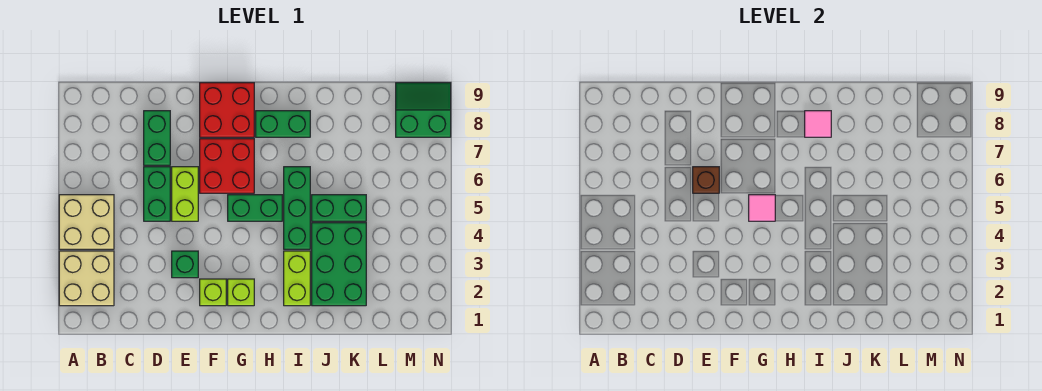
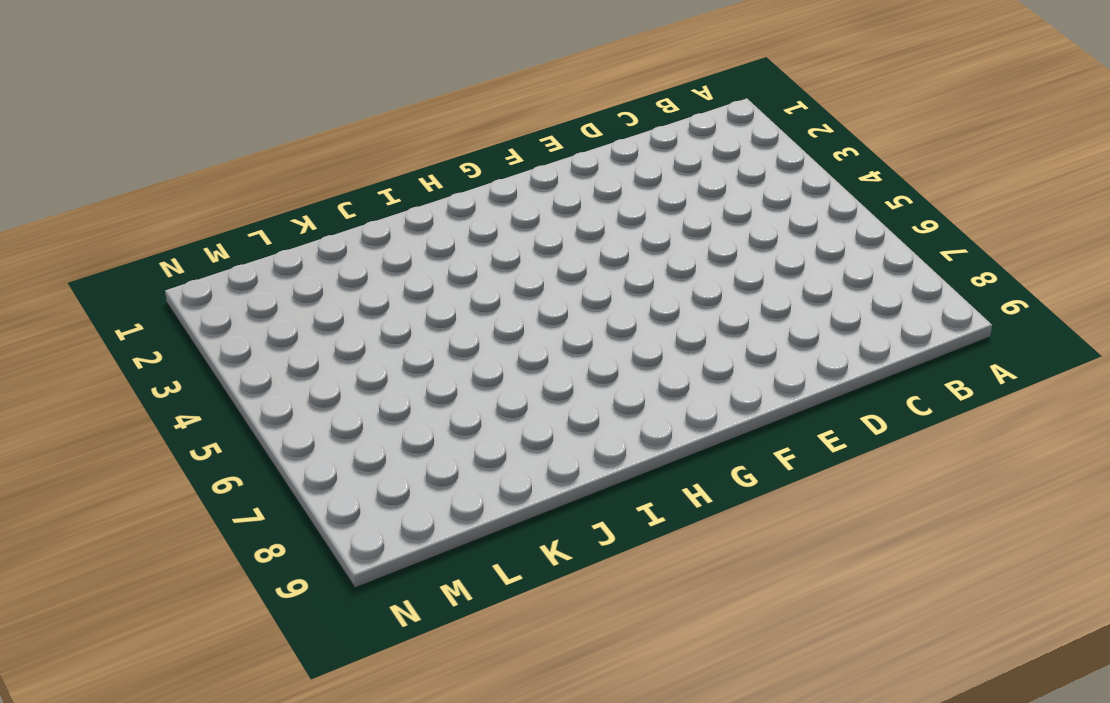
none -> tan 2x2 brick [59,251,114,306]
none -> tan 2x2 brick [59,195,114,249]
none -> green 1x2 brick [144,167,170,221]

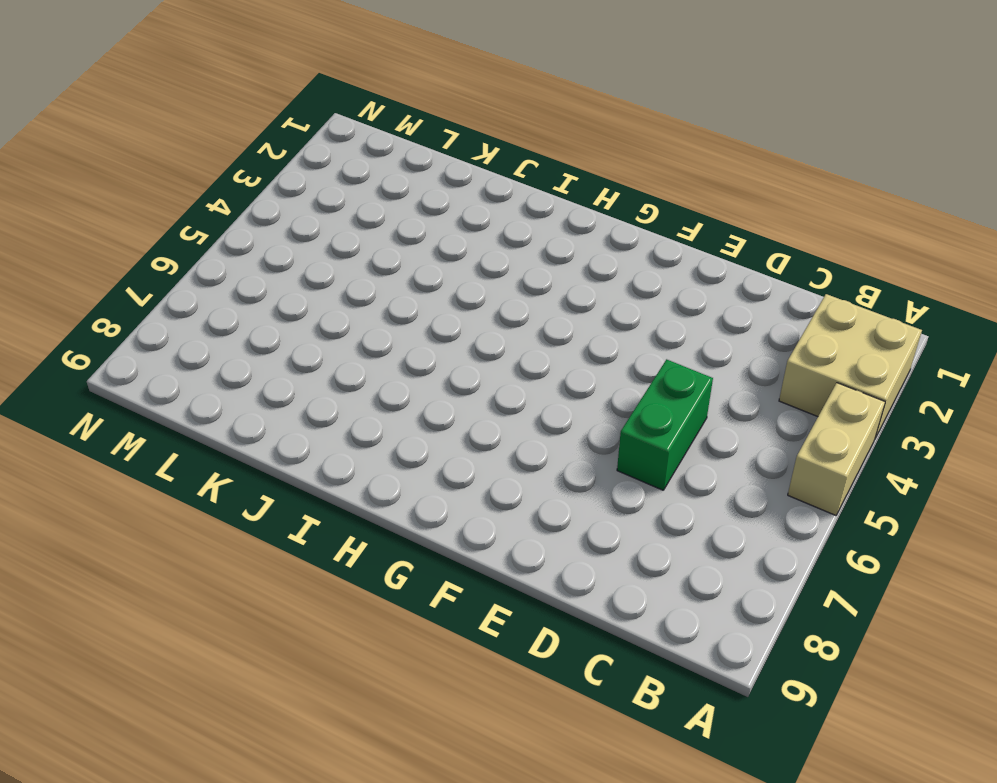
tan 1x2 brick [788,383,885,515] -> tan 2x2 brick [59,195,114,249]
none -> green 1x2 brick [144,111,170,165]
none -> green 1x1 brick [172,251,198,278]
none -> lime 1x2 brick [172,167,198,221]

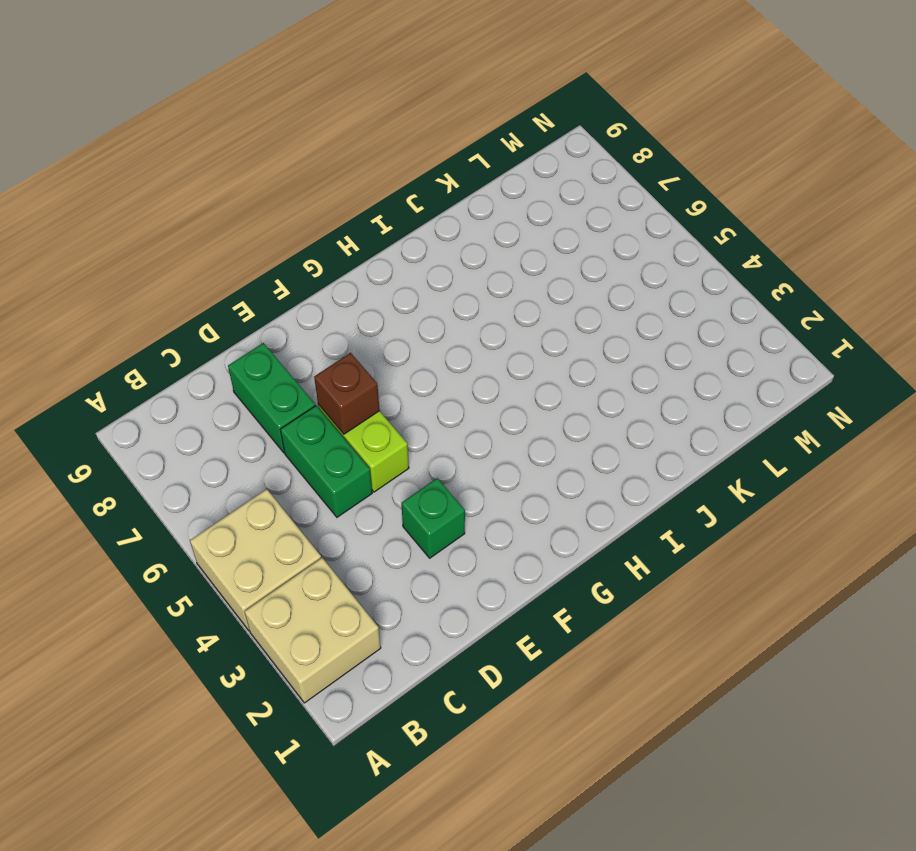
none -> lime 1x1 brick [200,279,226,306]
none -> red 2x2 brick [200,139,254,193]
none -> red 2x2 brick [200,83,254,137]

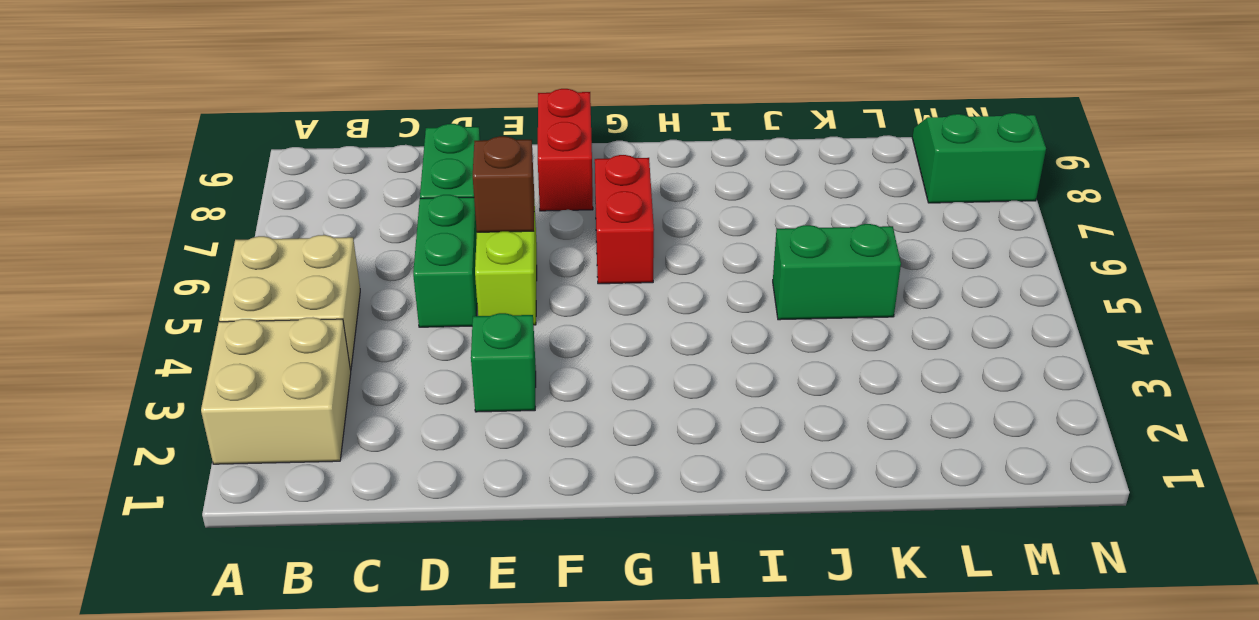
red 1x2 brick [538,89,593,211] -> red 2x2 brick [200,83,254,137]
red 1x2 brick [595,155,654,284] -> red 2x2 brick [200,139,254,193]
none -> lime 1x1 brick [200,279,226,306]
none -> lime 1x1 brick [228,279,254,306]
none -> green 1x2 brick [228,195,282,221]

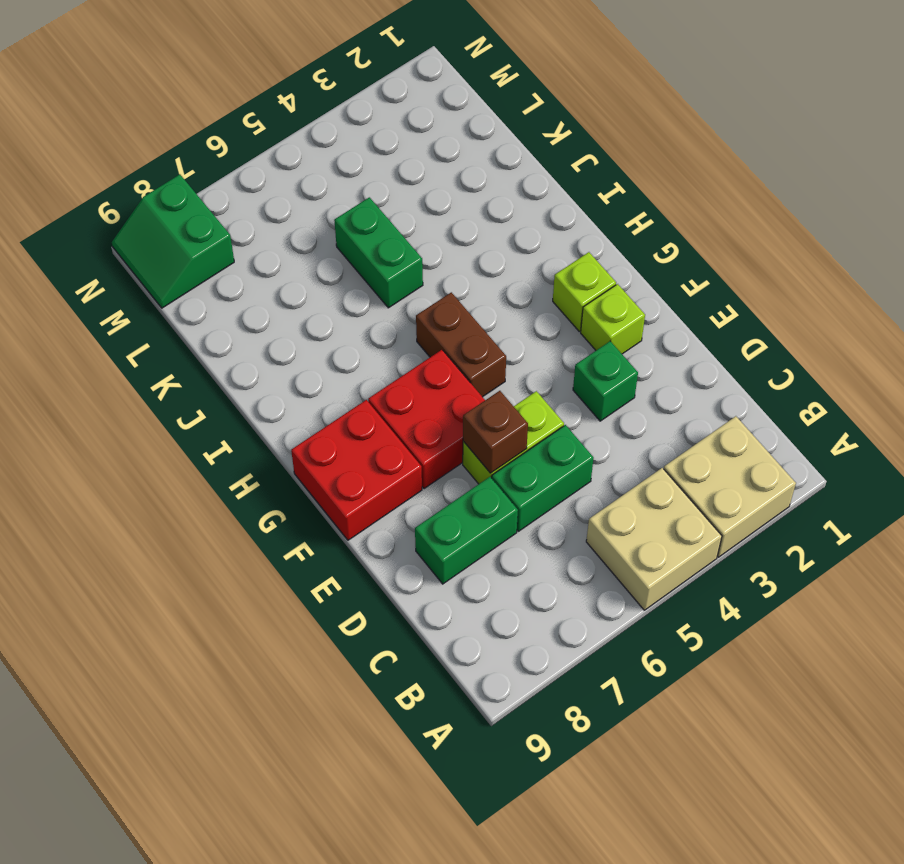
brown 1x2 brick [416,292,506,397] -> green 1x2 brick [228,195,282,221]
none -> green 1x2 brick [256,111,310,137]
none -> lime 1x2 brick [284,251,310,306]
none -> green 1x3 brick [284,167,310,249]

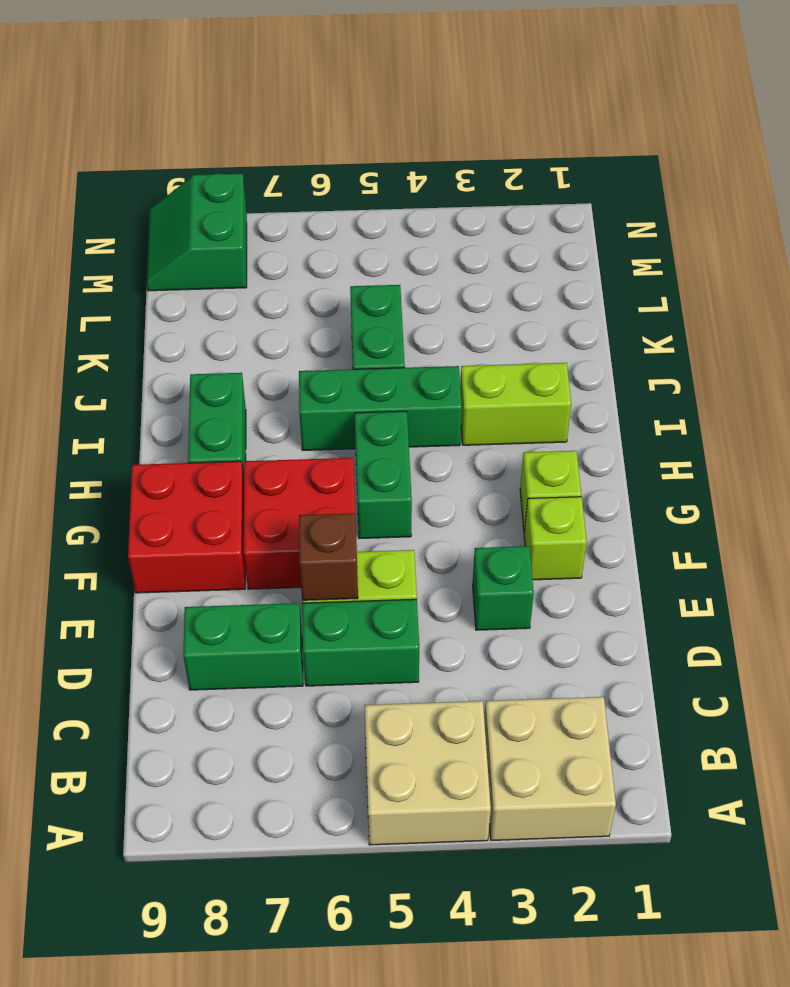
none -> green 2x3 brick [312,223,366,306]
none -> pink 1x1 tile [749,195,775,221]
none -> pink 1x1 tile [805,111,831,137]

